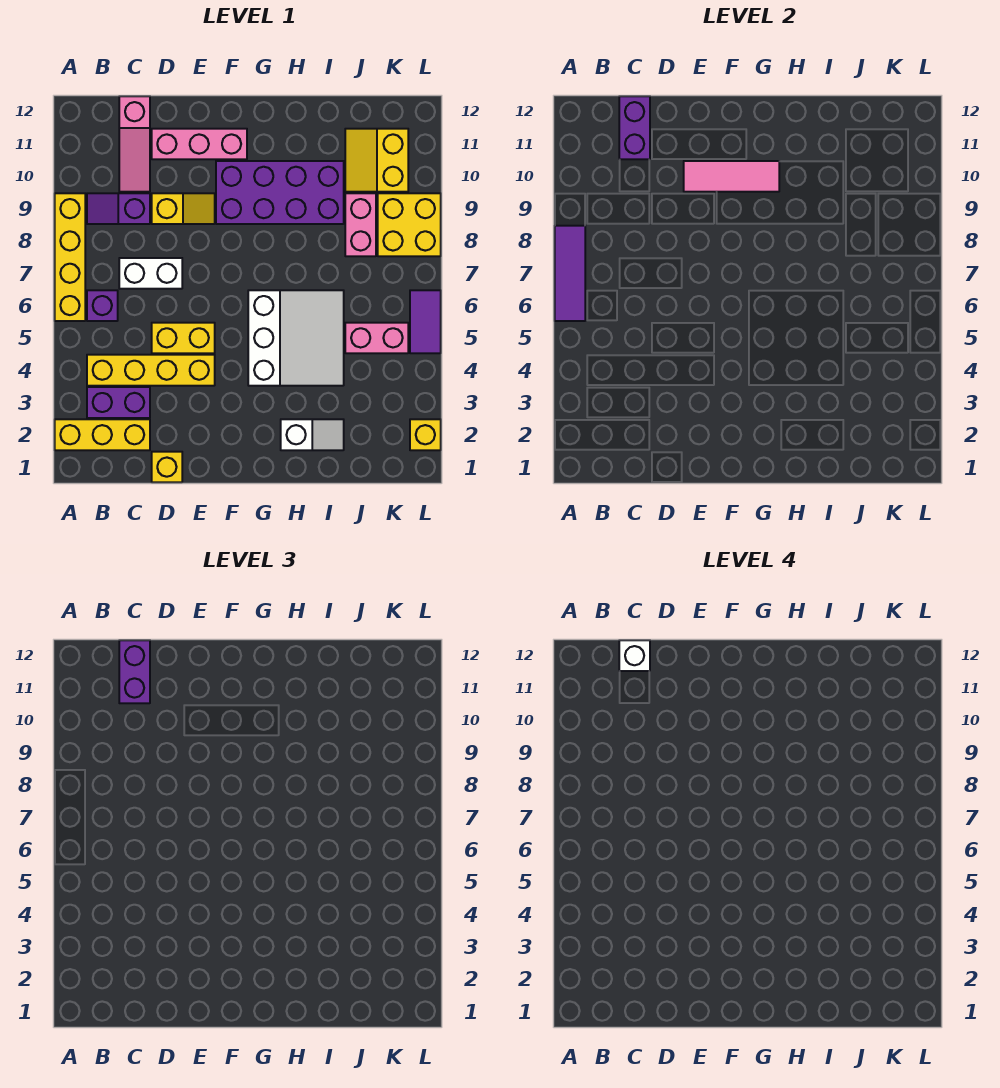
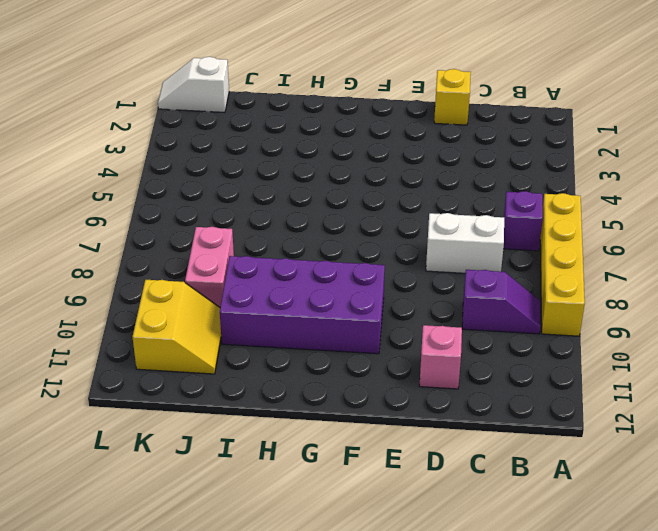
pink 1x1 brick [419,325,462,389] -> pink 1x3 brick [152,129,247,159]
white 1x2 slope [158,57,229,112] -> white 1x2 slope moved to [281,419,344,450]
none -> yellow 1x3 brick [55,419,150,450]
none -> purple 1x2 brick [87,387,150,418]
none -> yellow 1x4 brick [87,355,215,386]

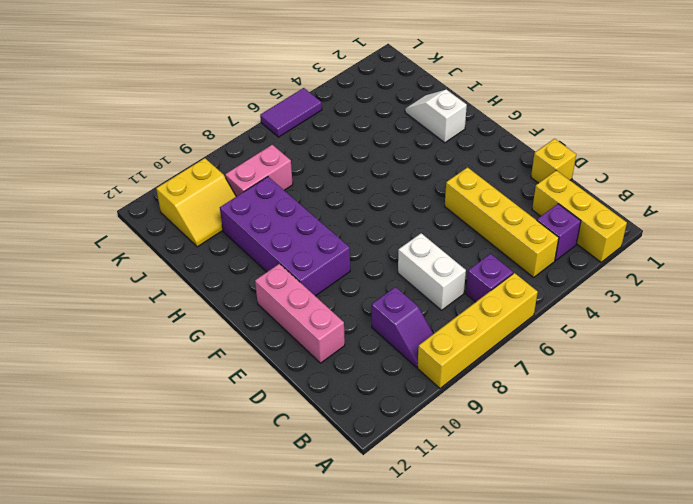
purple 1x1 brick [537,204,581,261] -> purple 1x2 brick [87,387,150,418]
none -> pink 1x3 slope [119,96,150,192]
none -> yellow 1x2 brick [152,323,215,353]
none -> yellow 1x2 slope [152,193,215,224]

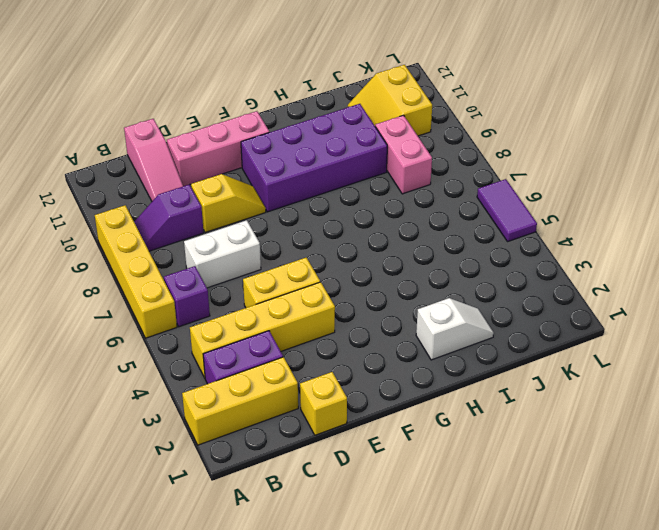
none -> white 3x3 slope [248,290,344,386]
none -> pink 1x2 brick [345,323,408,353]
none -> yellow 2x2 brick [378,193,441,256]

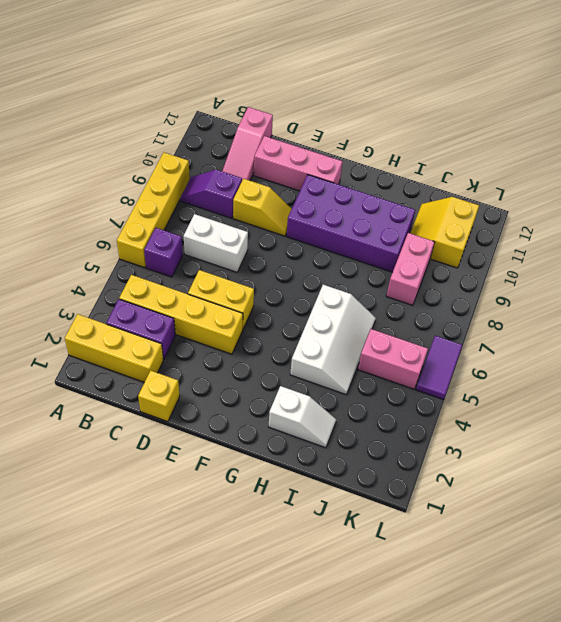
white 2x3 slope [290,285,376,395] -> white 3x3 slope [248,290,344,386]
none -> yellow 2x2 brick [378,193,441,256]
none -> yellow 1x1 brick [410,419,441,450]
none -> purple 1x3 tile [555,226,585,321]

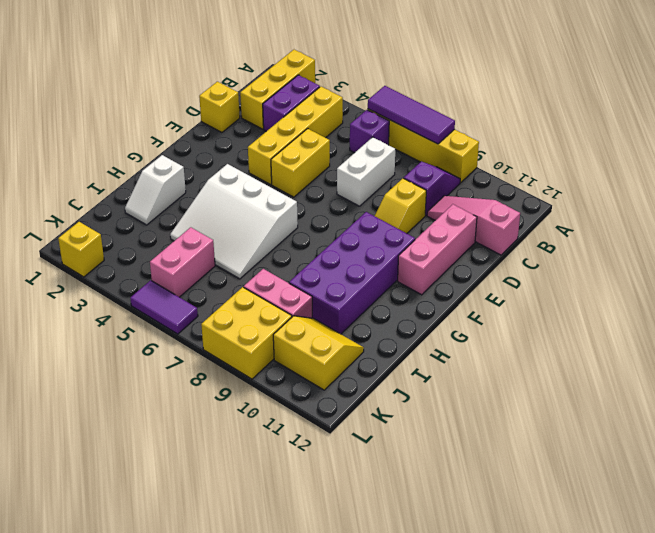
none -> purple 1x2 brick [619,96,650,159]
none -> pink 1x3 tile [684,161,779,192]
none -> purple 1x2 brick [119,640,150,703]

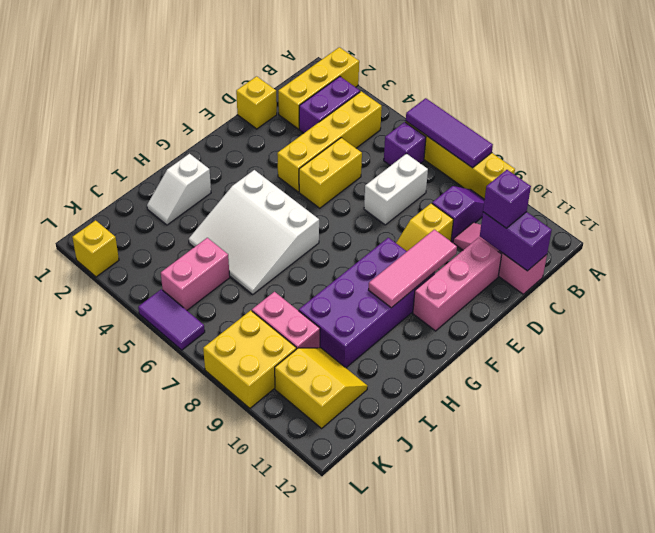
purple 1x1 brick [483,170,531,228] -> purple 1x2 brick [119,640,150,703]
none -> white 1x1 brick [619,640,650,671]

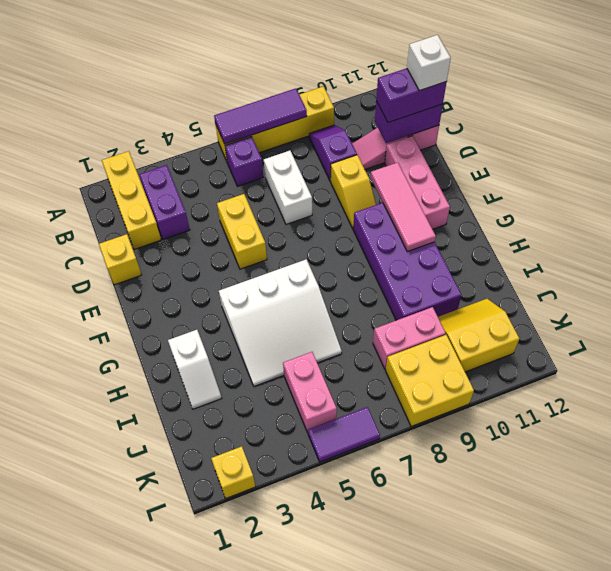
none -> yellow 1x4 brick [87,355,215,386]

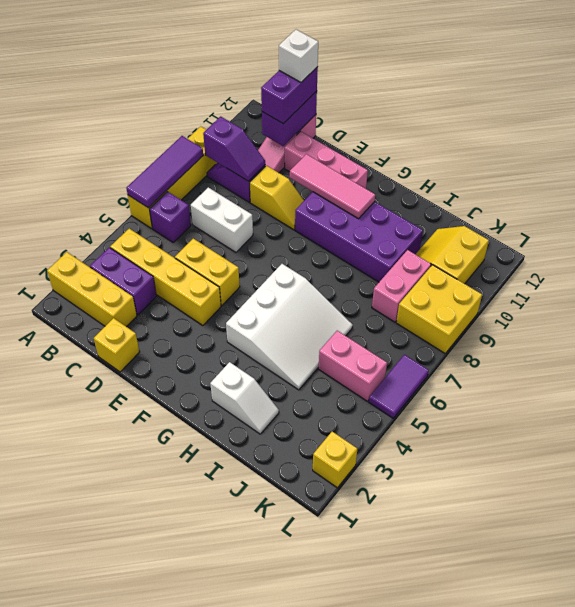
purple 1x2 slope [203,117,265,181] -> none

